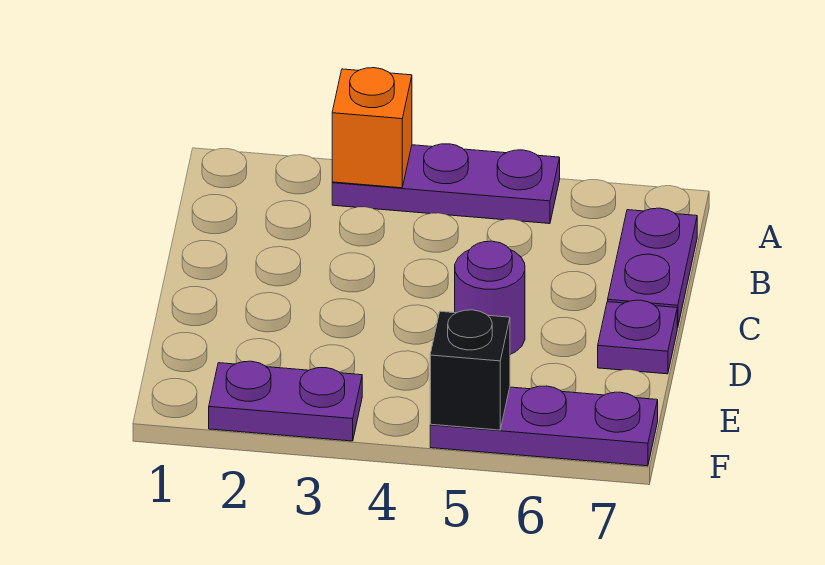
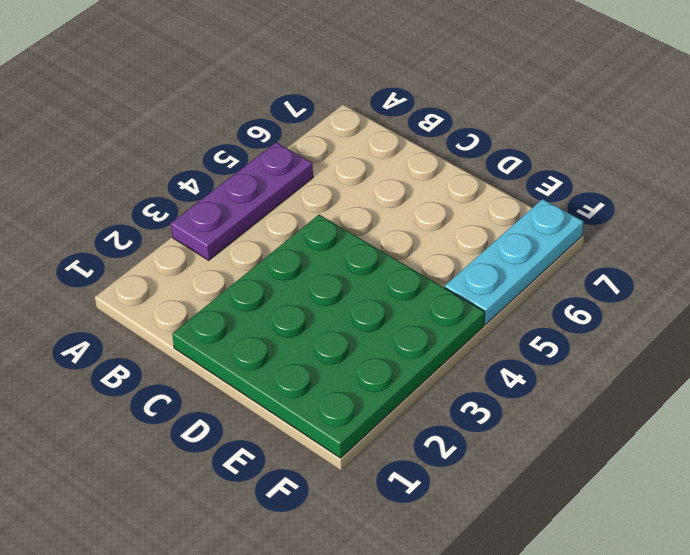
green 4x4 plate [172,215,485,458] -> purple 1x2 plate [209,361,362,441]
cyan 1x3 plate [445,199,583,324] -> purple 1x3 plate [430,386,658,466]
none -> purple 1x2 plate [608,208,697,328]
none -> purple 1x1 round brick [455,241,525,354]

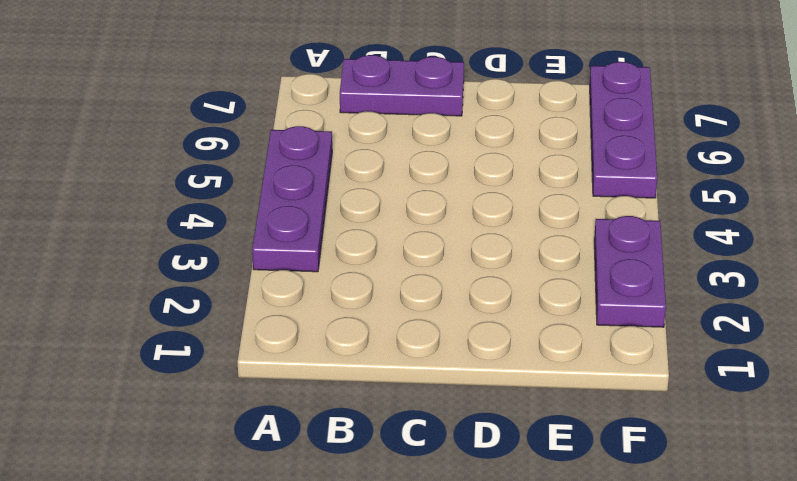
none -> purple 1x1 round brick [455,241,525,354]
none -> purple 1x1 plate [598,300,677,374]

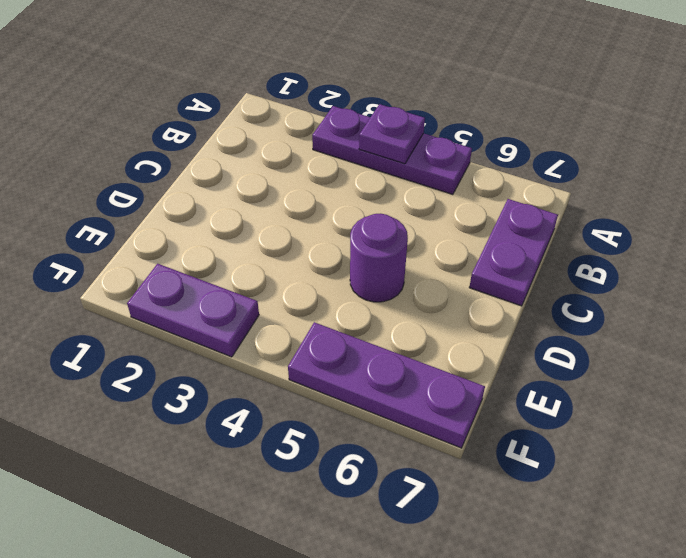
purple 1x1 plate [359,104,425,164] -> purple 1x1 plate moved to [598,300,677,374]
none -> orange 1x1 brick [332,68,412,188]
none -> black 1x1 brick [430,310,510,430]

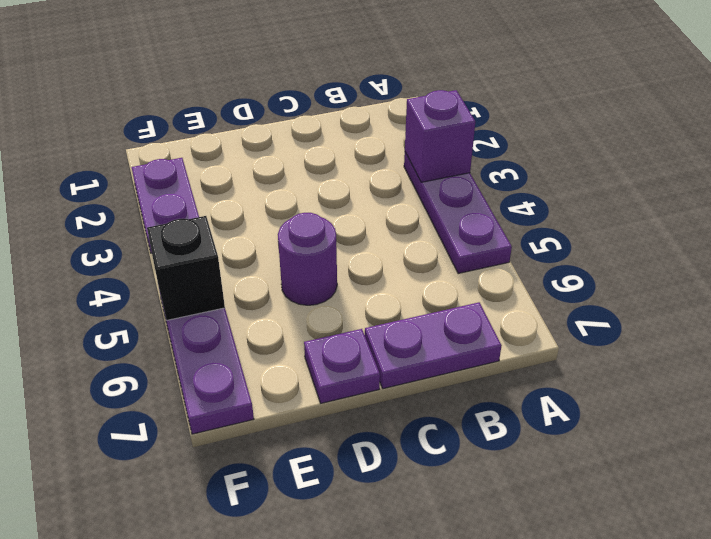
purple 1x1 brick [405,90,475,182] -> orange 1x1 brick [332,68,412,188]

